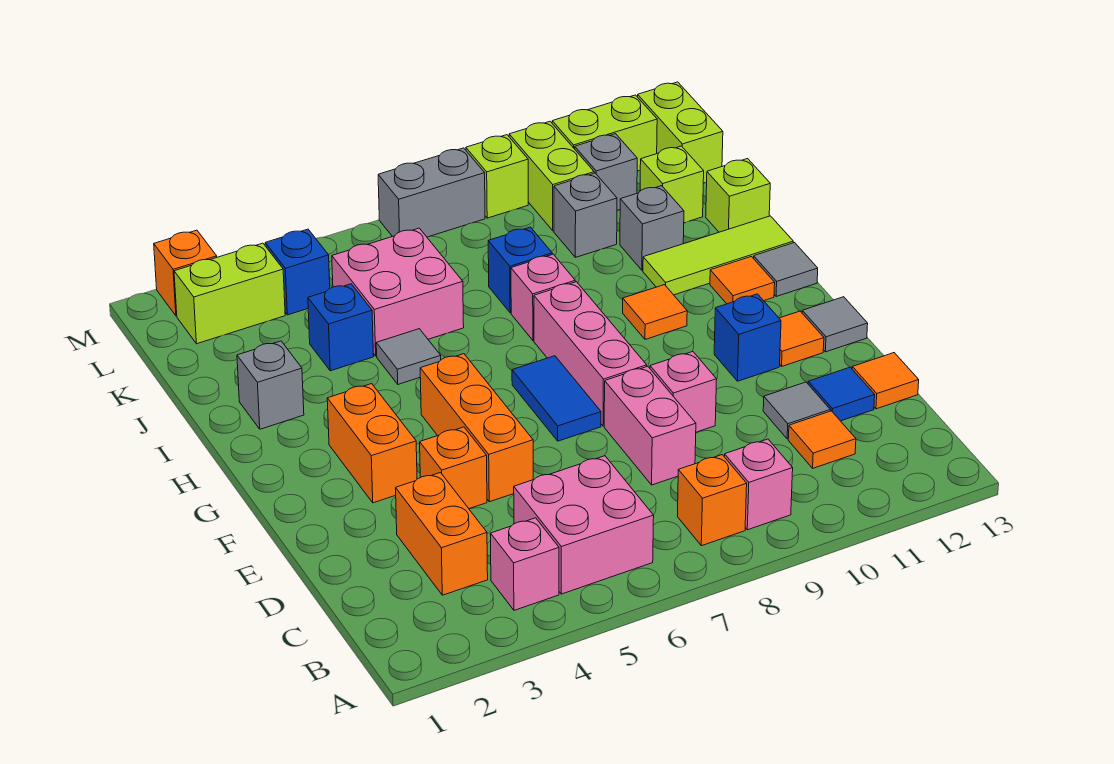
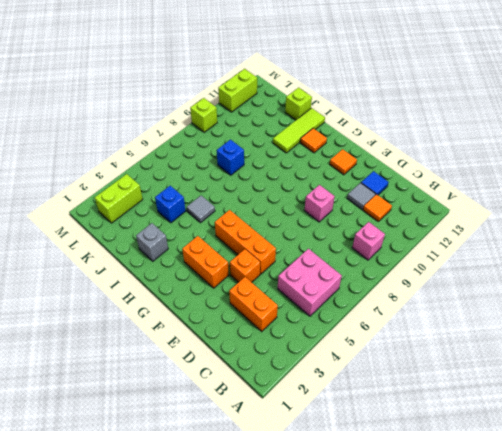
none -> pink 1x1 brick [490,518,559,610]
none -> orange 1x1 brick [678,455,747,546]
none -> pink 1x2 brick [604,366,696,485]
none -> orange 1x1 tile [852,353,919,409]

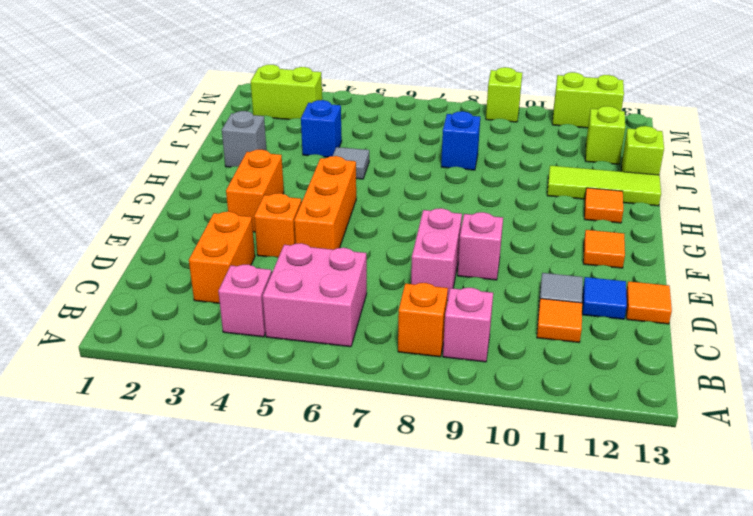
none -> blue 1x2 tile [512,356,601,441]
none -> pink 1x3 brick [534,282,647,426]
none -> blue 1x1 brick [714,294,781,381]
none -> grey 1x1 tile [802,297,868,352]

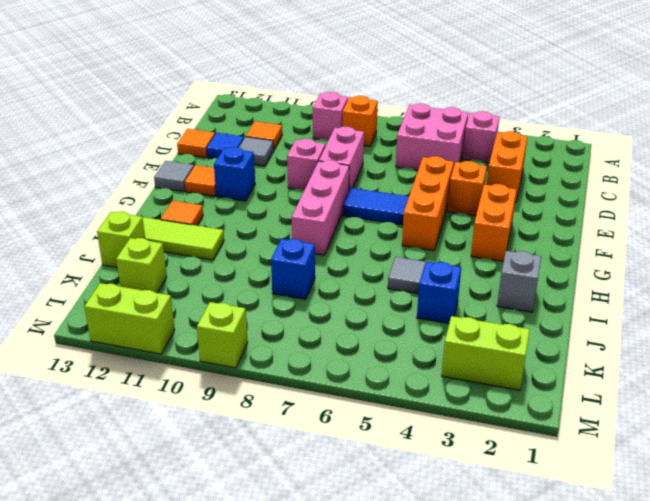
blue 1x2 tile [343,188,409,225] -> blue 1x2 tile turned to [512,356,601,441]
none -> orange 1x1 tile [623,285,687,339]
none -> grey 1x1 tile [754,243,818,297]
none -> pink 1x1 brick [511,254,575,341]
none -> pink 2x2 brick [332,228,464,356]

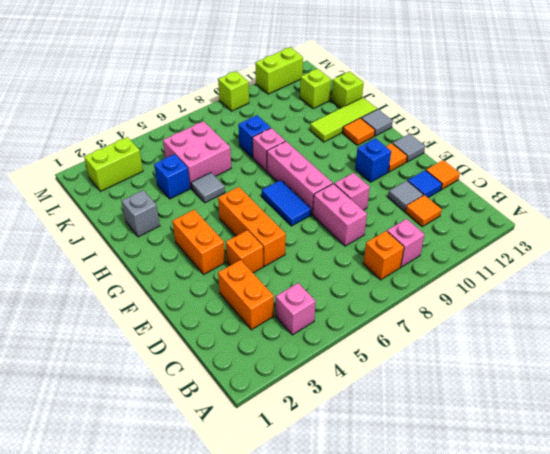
none -> pink 2x2 brick [514,456,654,594]
none -> orange 1x1 tile [623,285,687,339]
none -> grey 1x1 brick [620,186,684,270]
none -> grey 1x1 brick [554,173,617,257]

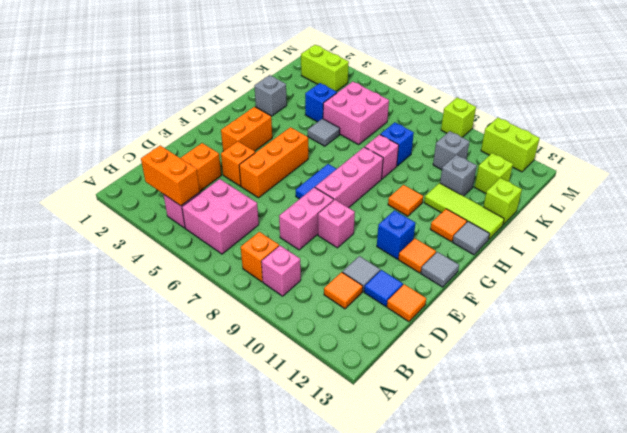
orange 1x2 brick [141,146,200,206] -> none
none -> blue 1x1 brick [265,229,330,315]
none -> lime 1x2 brick [509,122,594,231]
none -> grey 1x1 brick [575,134,637,210]
none -> lime 1x2 brick [638,82,723,183]

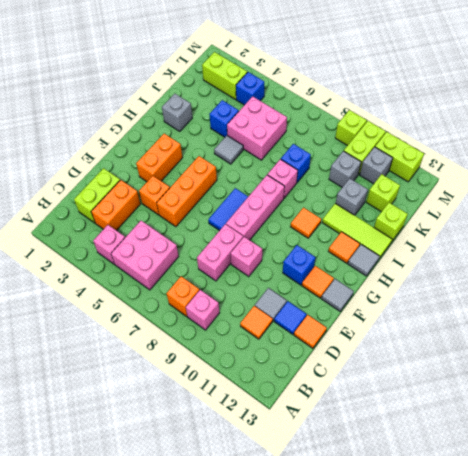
lime 1x2 brick [74,168,120,223] -> lime 1x2 brick moved to [638,82,723,183]
none -> orange 1x1 brick [154,230,217,316]
none -> grey 1x2 brick [378,148,485,237]

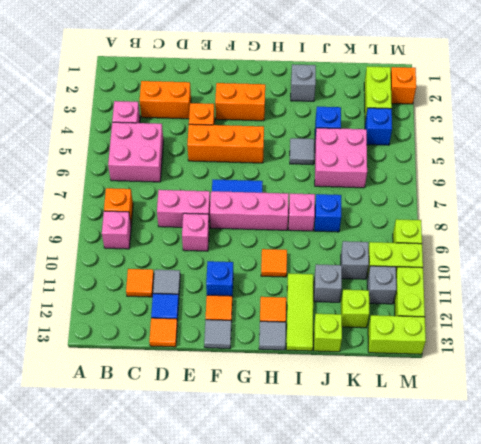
none -> grey 1x2 brick [378,148,485,237]

